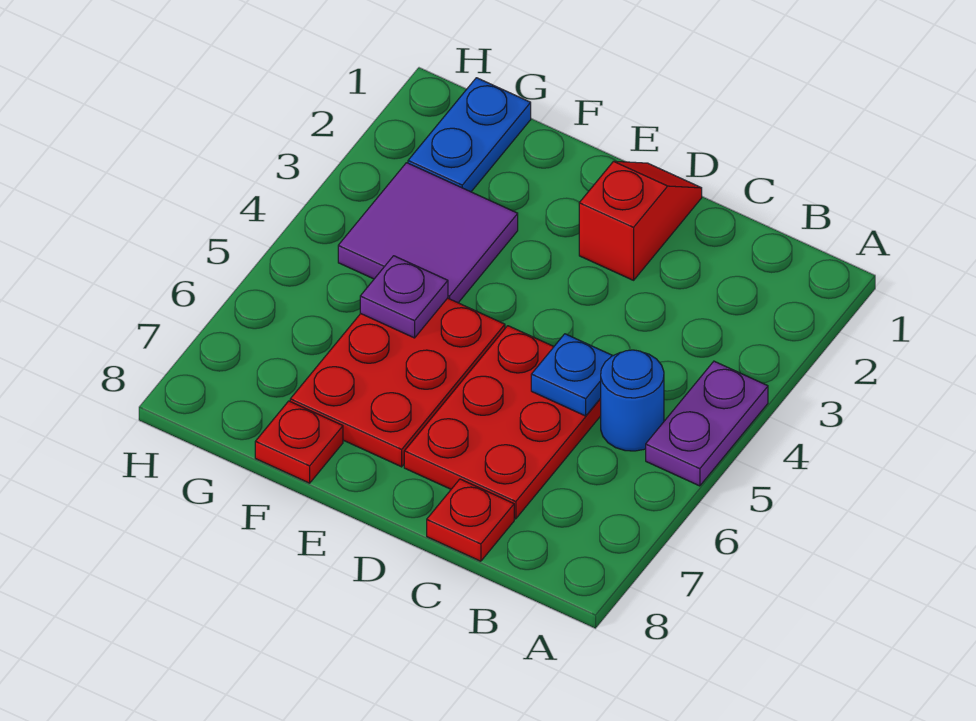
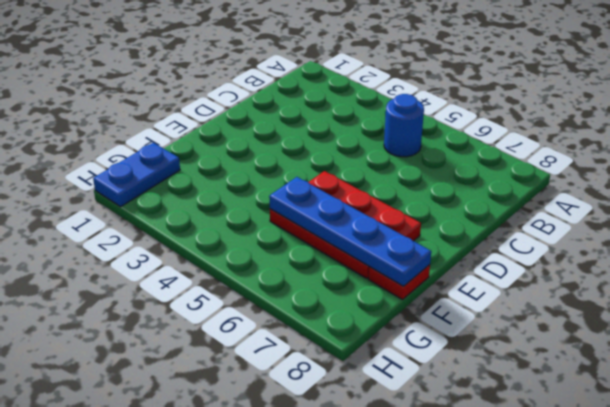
blue 1x4 plate [269,177,431,286] -> purple 1x1 plate [360,256,448,338]
blue 1x2 plate [93,143,180,207] -> blue 1x2 plate turned to [408,78,531,192]
none -> purple 1x2 plate [646,361,768,486]
none -> red 2x3 plate [404,326,601,519]

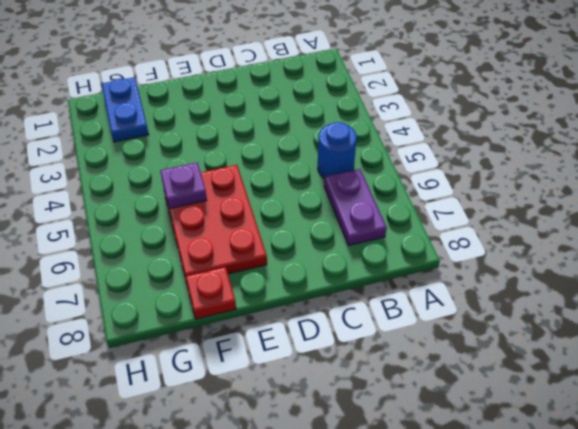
purple 1x2 plate [324,169,387,245] -> purple 1x2 plate moved to [646,361,768,486]
none -> red 2x3 plate [404,326,601,519]
none -> red 1x1 plate [427,479,514,561]

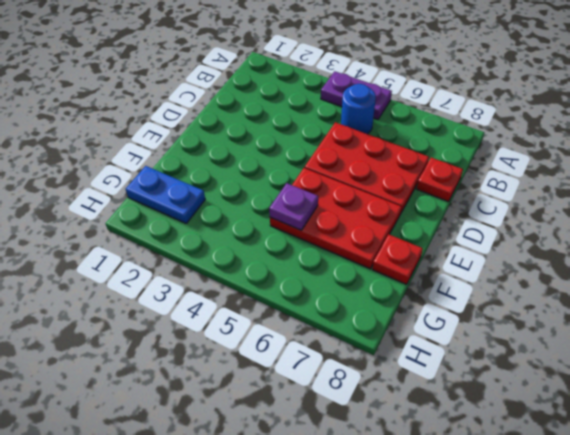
none -> red 1x2 slope [579,161,702,280]
none -> purple 2x2 tile [338,163,518,303]

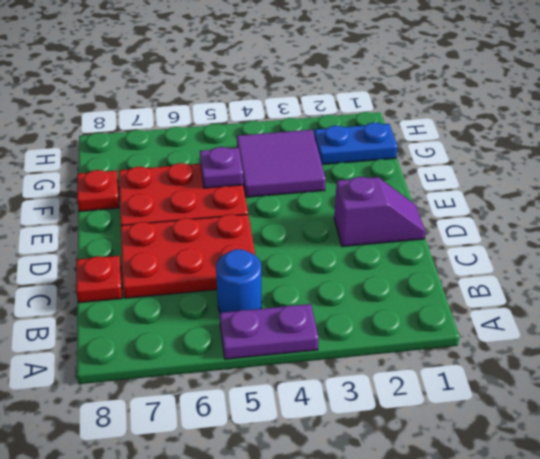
purple 1x2 slope [334,177,425,246] -> red 1x2 slope [579,161,702,280]
none -> blue 1x1 plate [531,334,613,416]

